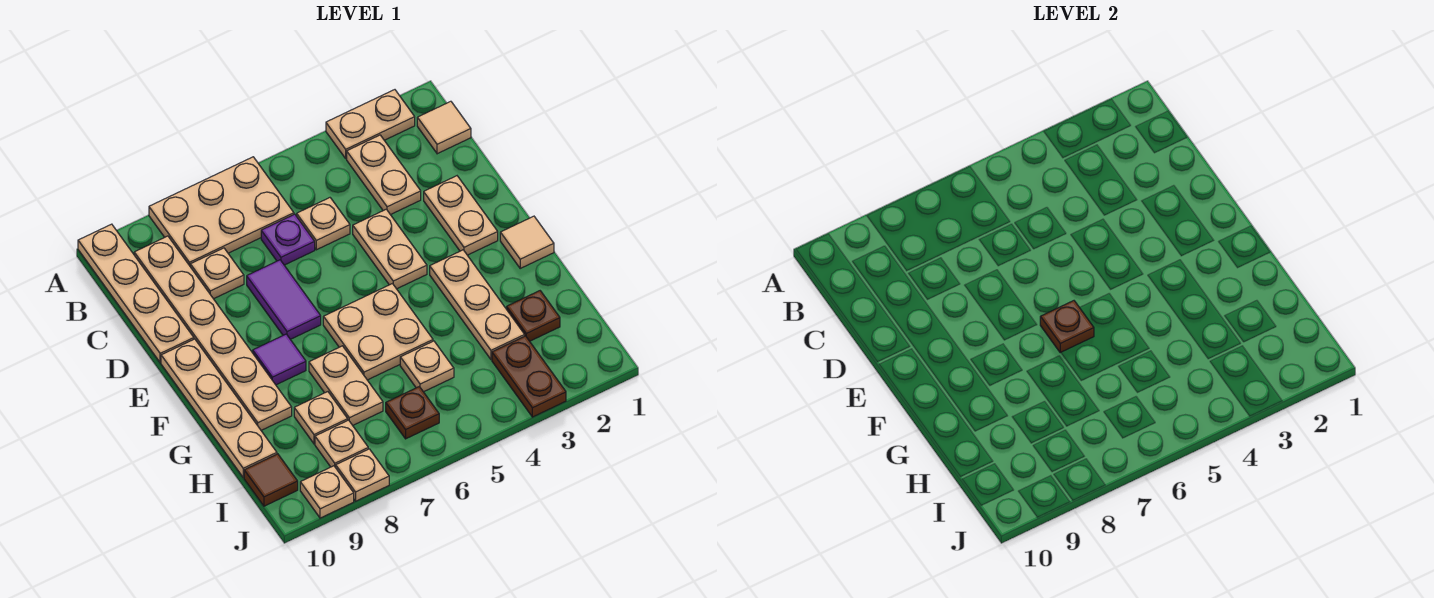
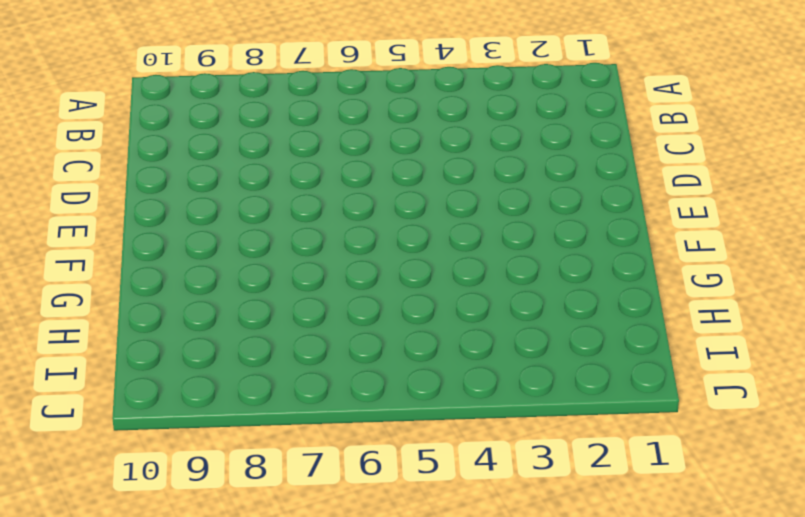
none -> tan 1x2 plate [326,90,415,158]
none -> tan 2x3 plate [149,157,294,266]
none -> tan 1x4 plate [78,224,194,363]

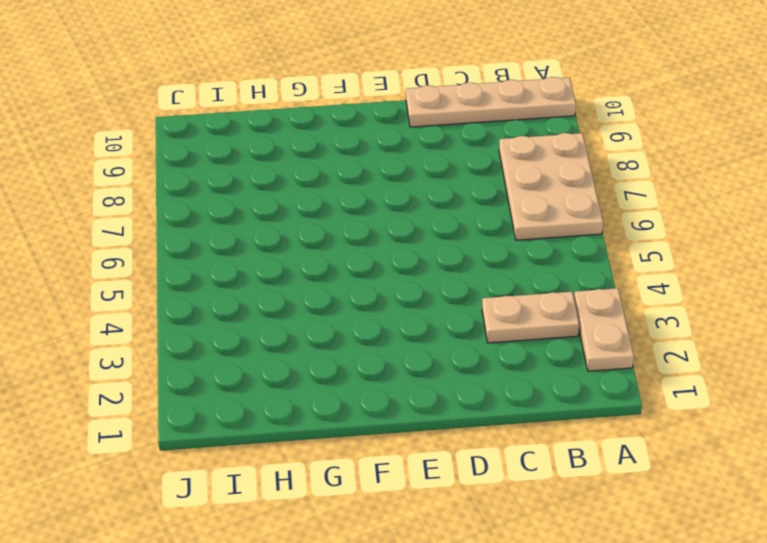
none -> tan 1x1 tile [417,101,471,154]
none -> tan 1x6 plate [134,236,292,430]
none -> tan 1x1 plate [297,198,350,250]

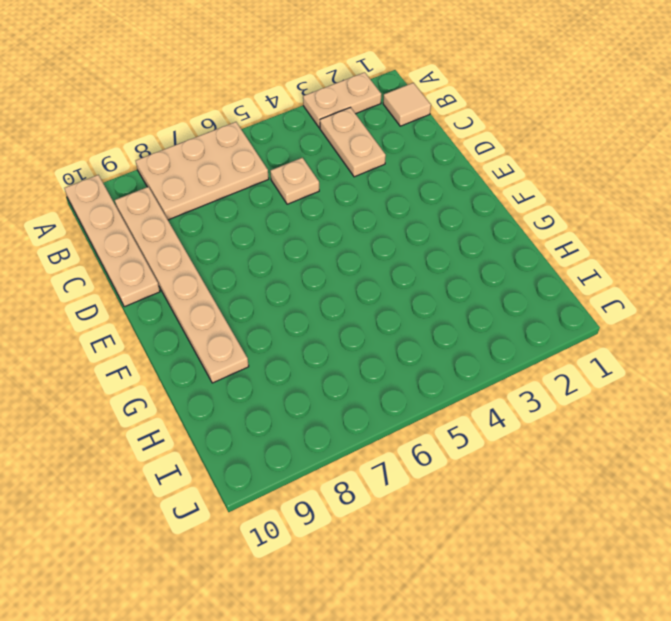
none -> purple 1x1 plate [261,214,315,265]
none -> tan 1x1 plate [190,248,244,299]
none -> tan 1x2 plate [424,176,498,255]

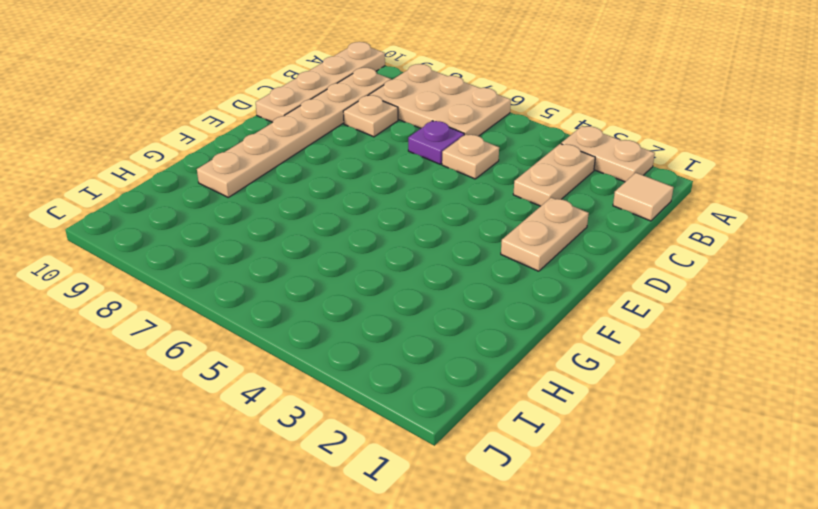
none -> tan 1x2 plate [353,209,427,289]
none -> purple 1x2 tile [247,260,321,339]
none -> tan 1x4 plate [161,339,277,477]

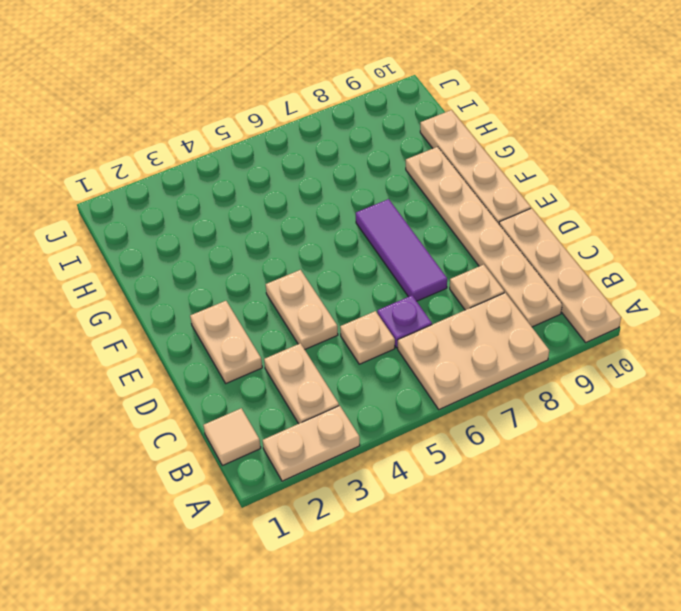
purple 1x3 tile [356,199,447,301] -> purple 1x2 tile [247,260,321,339]
none -> tan 1x1 tile [500,216,554,268]
none -> tan 1x3 plate [430,250,525,360]
none -> tan 2x2 plate [323,284,433,380]

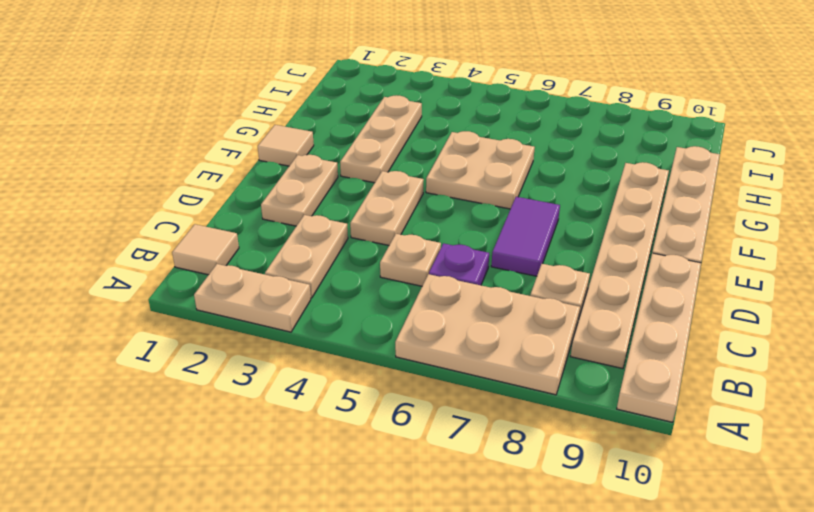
none -> purple 1x1 tile [253,334,306,385]
none -> tan 1x2 plate [309,346,383,425]
none -> brown 1x1 plate [507,291,560,341]

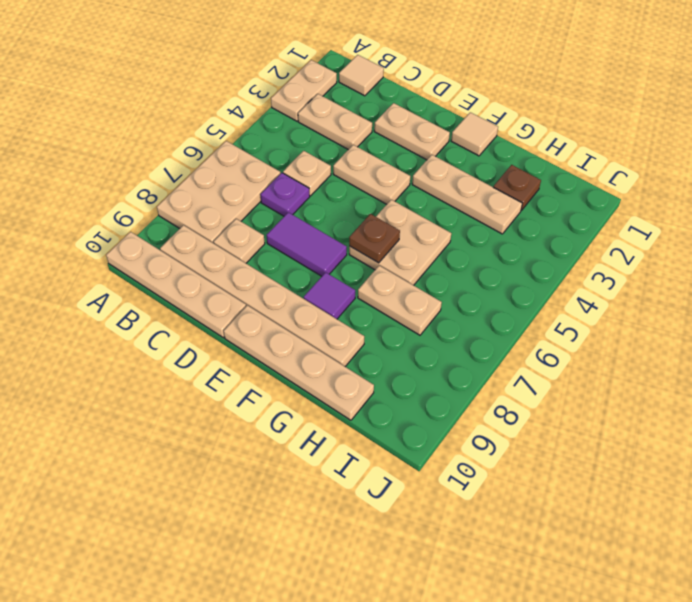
none -> tan 1x1 plate [400,341,454,392]
none -> tan 1x1 plate [294,392,348,444]
none -> brown 1x2 plate [492,336,566,417]

